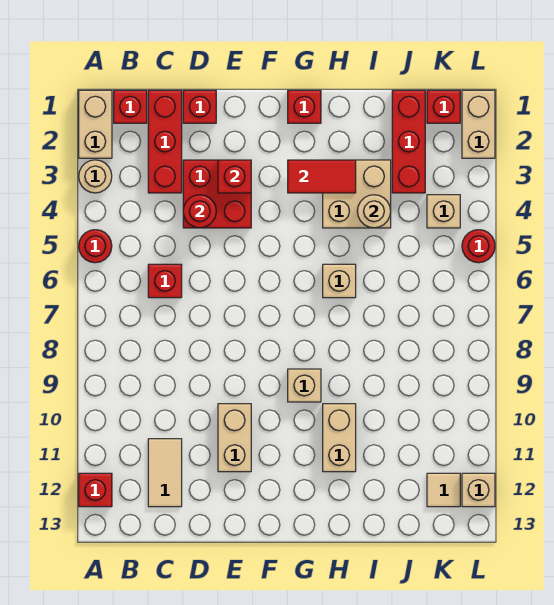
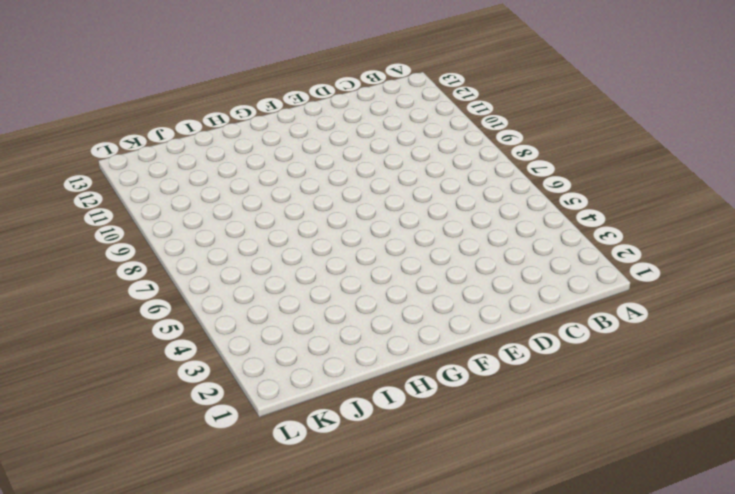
none -> tan 1x2 brick [79,90,112,158]
none -> tan 1x1 round brick [79,160,112,193]
none -> red 1x1 round brick [79,230,112,263]

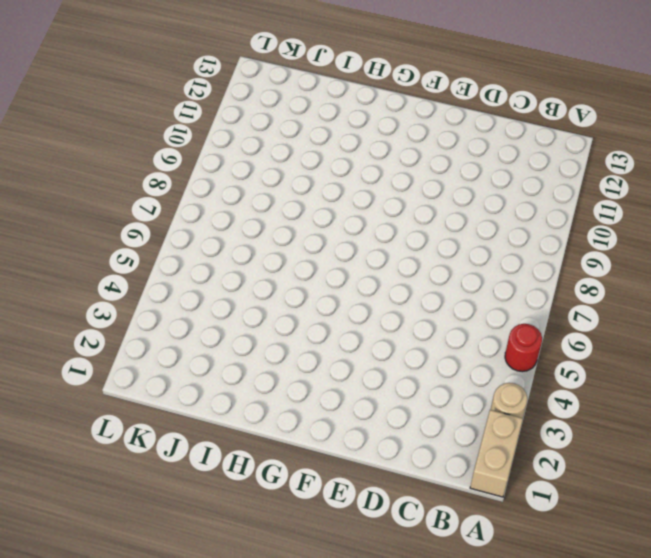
none -> red 1x1 brick [79,473,112,507]
none -> red 1x1 brick [114,90,147,123]
none -> red 1x3 brick [148,90,182,193]

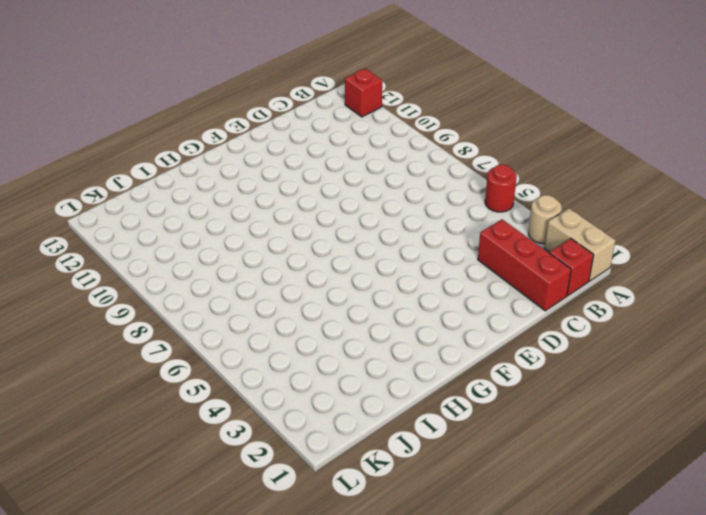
none -> red 1x1 brick [148,264,182,298]
none -> tan 1x2 tile [148,439,182,507]
none -> red 1x1 brick [183,90,216,123]

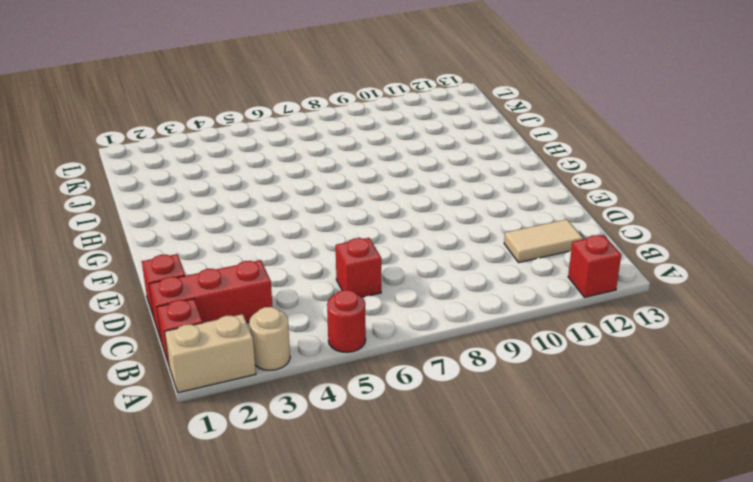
none -> red 2x2 brick [183,160,251,228]
none -> tan 1x2 brick [218,404,251,472]
none -> red 1x1 brick [288,90,321,123]

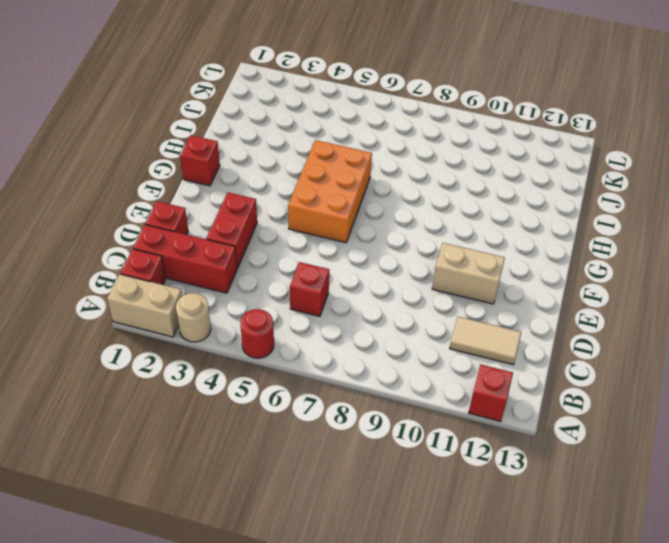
red 1x2 brick [206,192,257,268] -> red 2x2 brick [183,160,251,228]
orange 2x3 brick [288,140,372,243] -> tan 1x1 brick [323,264,356,298]
none -> tan 1x1 brick [288,369,321,402]
none -> tan 2x2 brick [323,160,391,228]
none -> tan 1x2 brick [323,404,356,472]

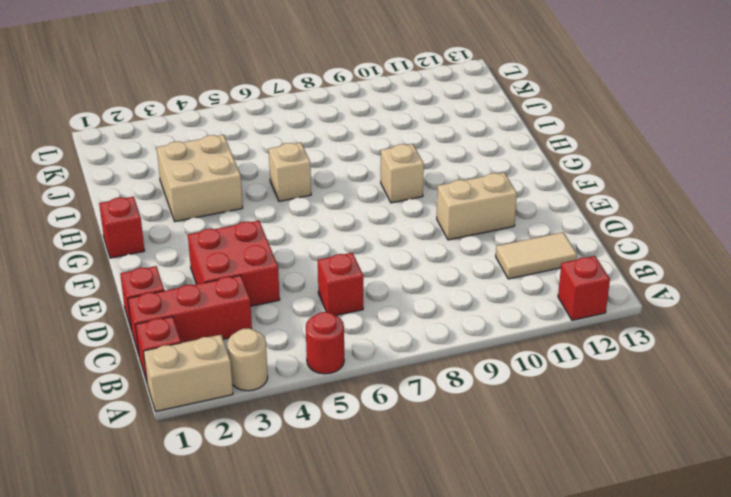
none -> tan 1x2 brick [323,404,356,472]
none -> red 1x3 brick [392,90,425,193]
none -> red 1x1 brick [427,90,460,123]

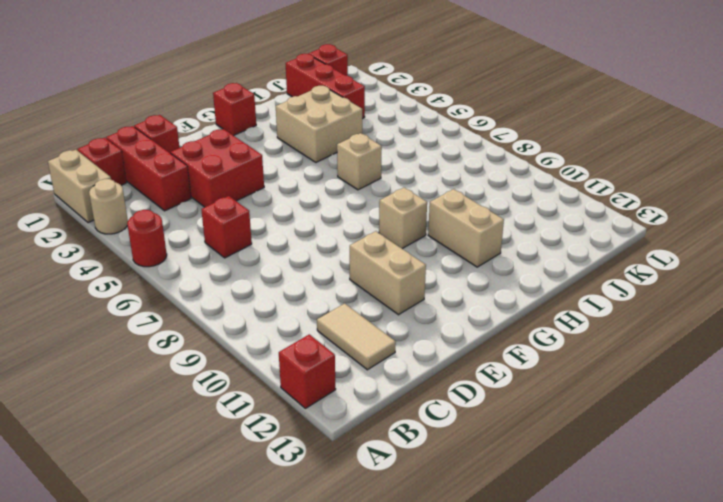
none -> tan 1x1 brick [427,195,460,228]
none -> tan 1x1 tile [427,473,460,507]
none -> tan 1x2 brick [462,90,495,158]

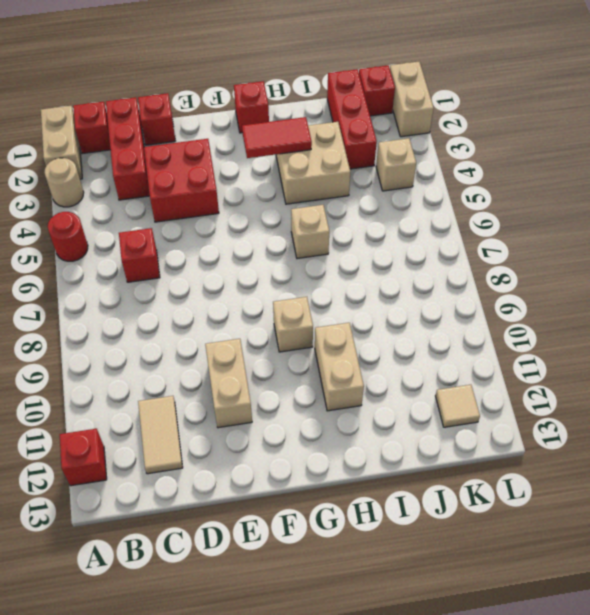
none -> red 1x1 round brick [462,230,495,263]
none -> tan 1x1 brick [462,473,495,507]
none -> red 1x1 round brick [183,195,216,228]

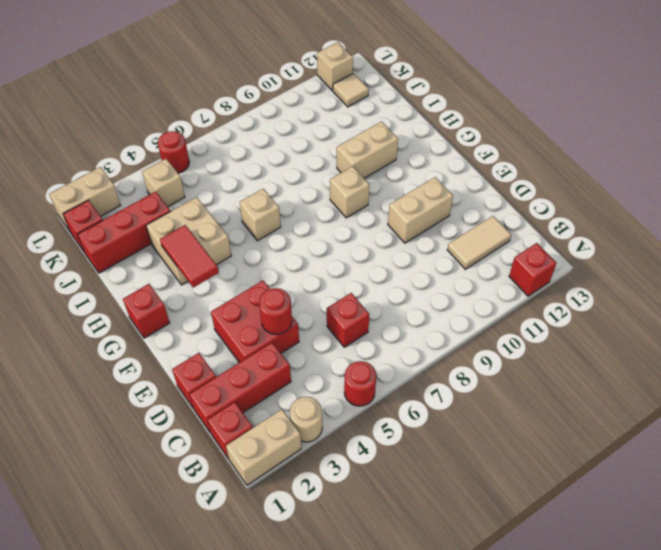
none -> red 1x1 brick [218,160,251,193]
none -> tan 1x1 round brick [357,195,391,228]

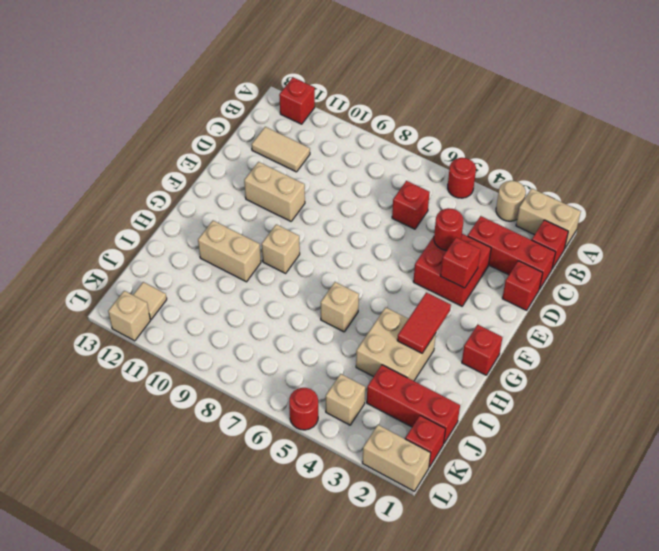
none -> tan 1x1 round brick [357,195,391,228]

